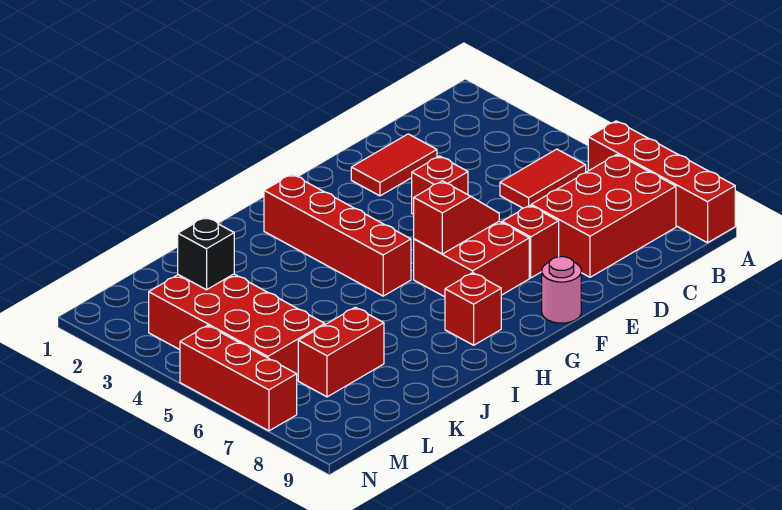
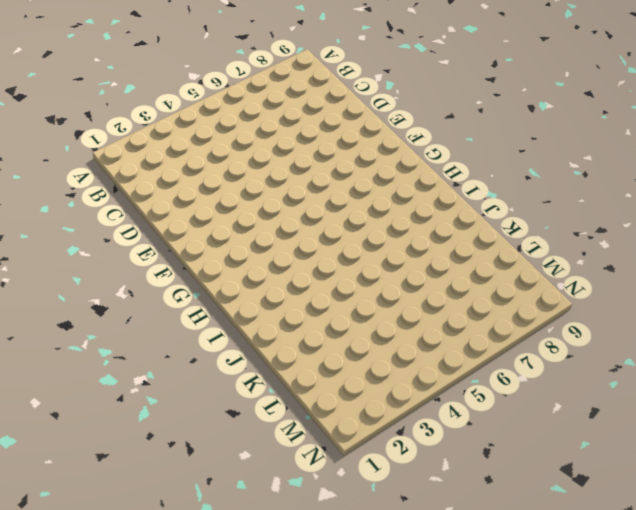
none -> red 1x4 brick [588,121,735,243]
none -> red 1x2 tile [500,149,586,208]
none -> red 2x3 brick [531,154,676,277]

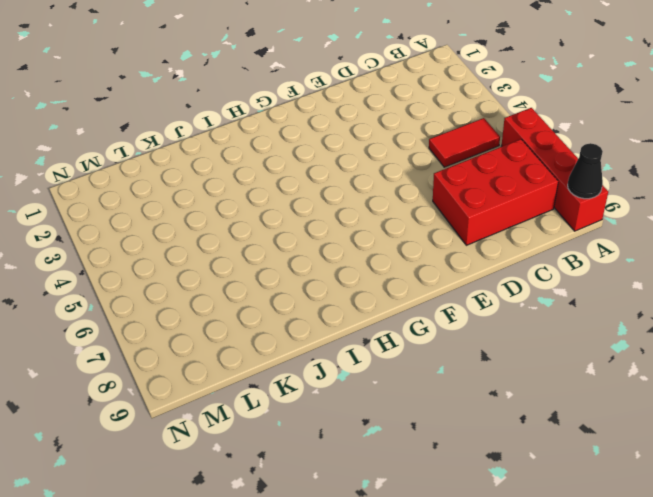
black 1x1 cone [568,143,603,199] -> none
none -> red 1x2 tile [351,134,437,196]
none -> red 1x1 brick [412,156,468,214]
none -> red 1x1 brick [502,205,559,278]

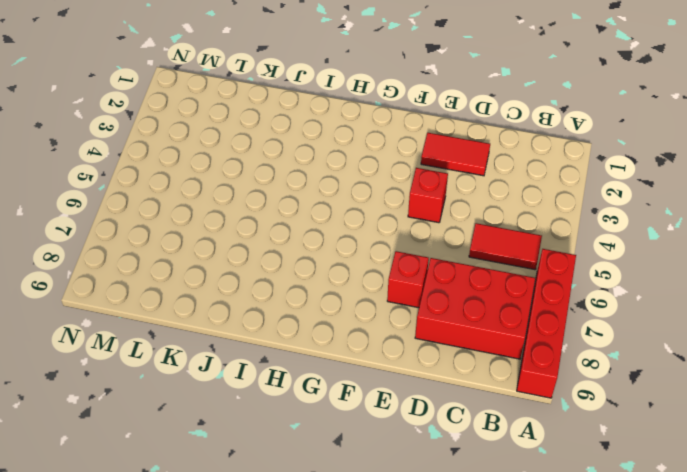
none -> red 2x2 brick [414,221,529,297]
none -> pink 1x1 round brick [542,257,581,323]
none -> red 1x4 brick [264,174,411,296]

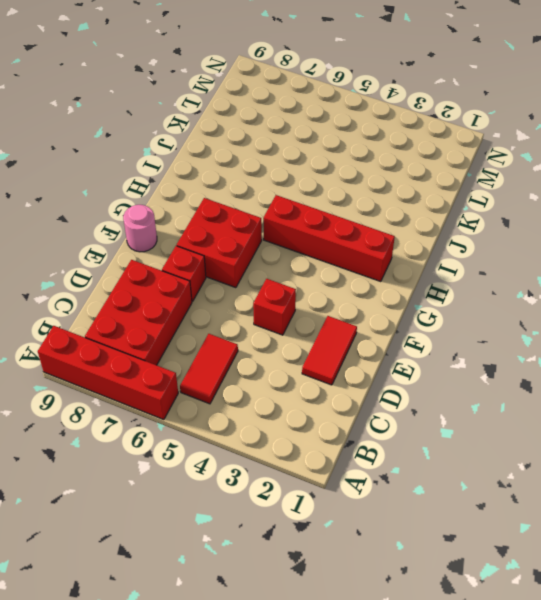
none -> red 1x1 brick [445,273,501,345]
none -> red 1x2 brick [298,307,384,397]
none -> red 2x4 brick [149,274,325,380]

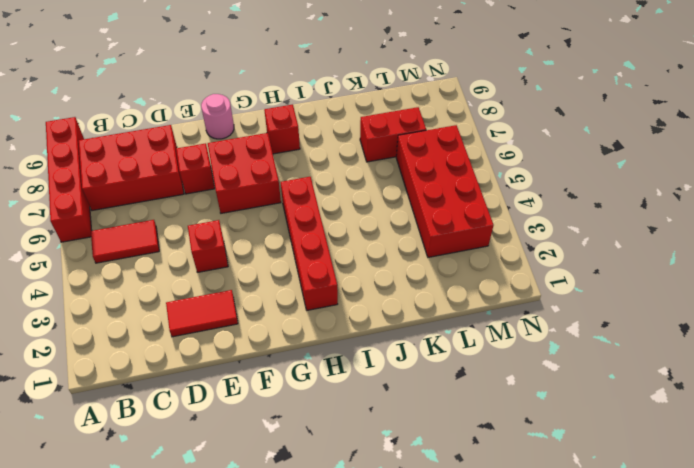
none -> red 1x3 brick [180,325,297,431]
none -> red 1x2 slope [414,181,499,254]
none -> black 1x1 brick [178,217,234,290]

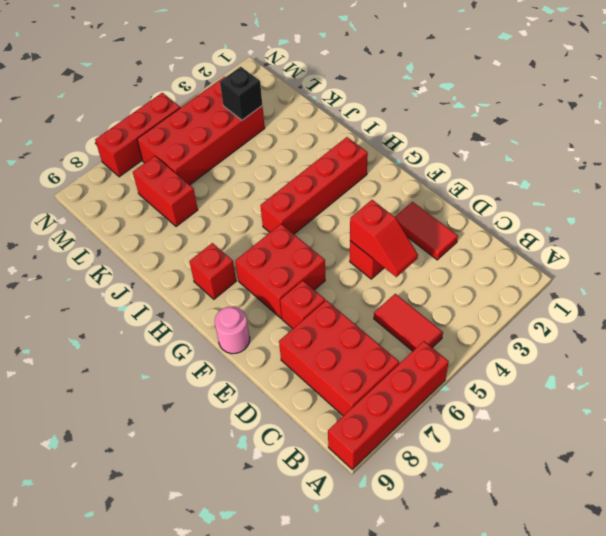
red 1x2 slope [350,200,418,277] -> red 1x2 slope moved to [414,181,499,254]

